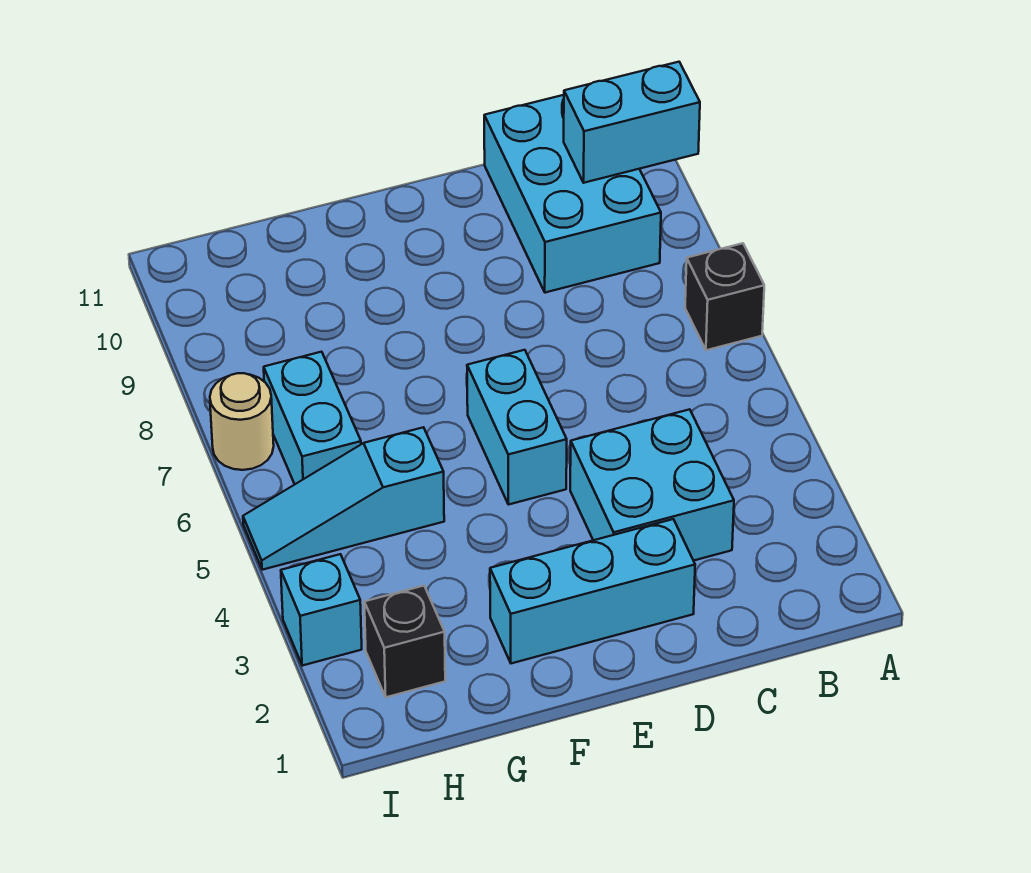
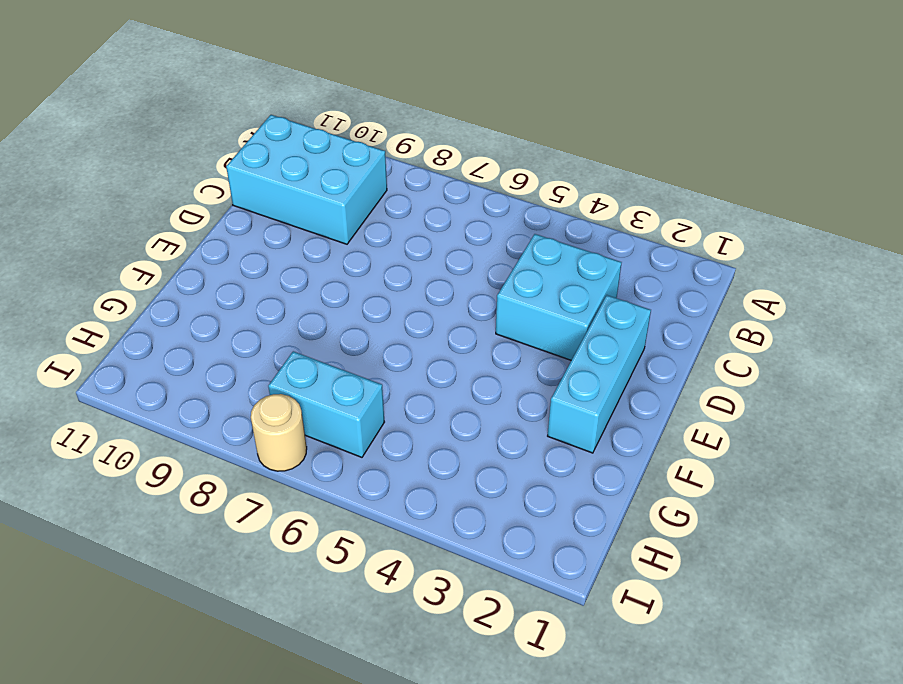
none -> black 1x1 brick [685,243,764,350]
none -> cyan 1x2 brick [467,350,567,505]

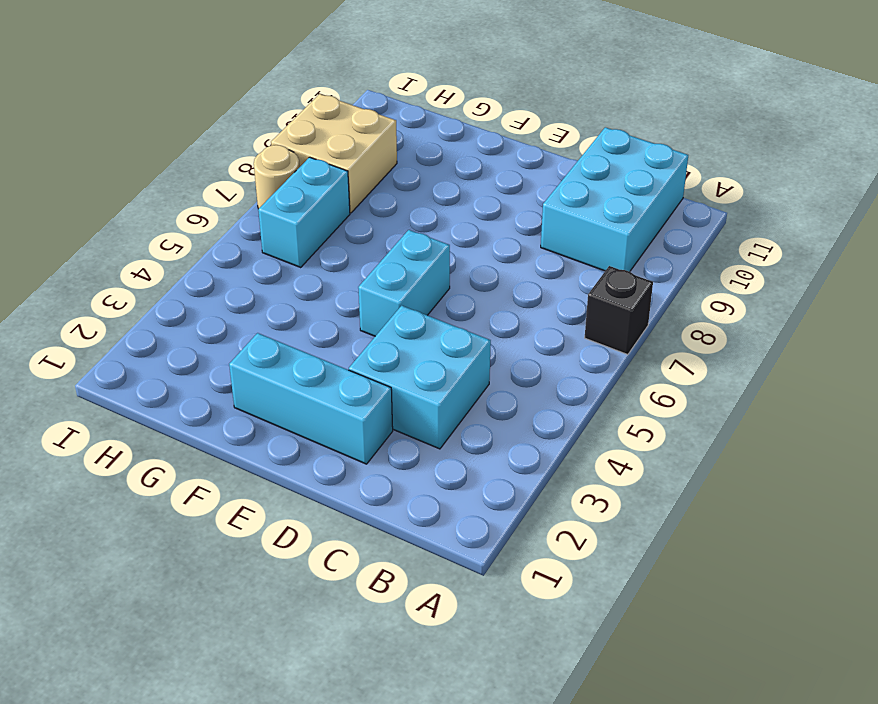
tan 2x2 brick [271,94,397,213] -> none
none -> cyan 1x3 slope [243,427,444,570]
none -> black 1x1 brick [364,586,445,697]

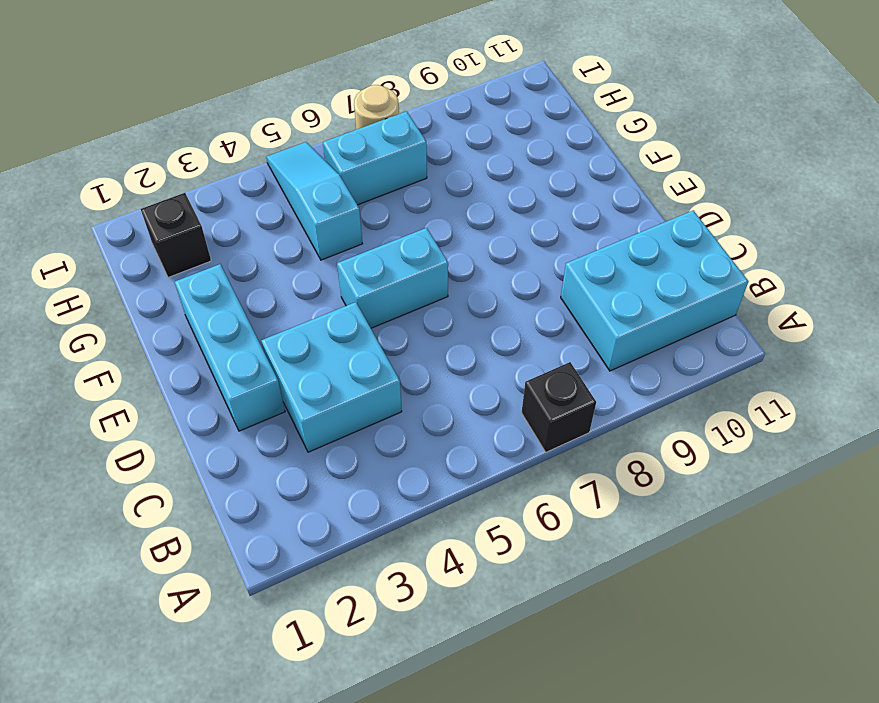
none -> cyan 1x1 brick [281,554,362,666]
none -> cyan 1x2 brick [564,62,700,183]

